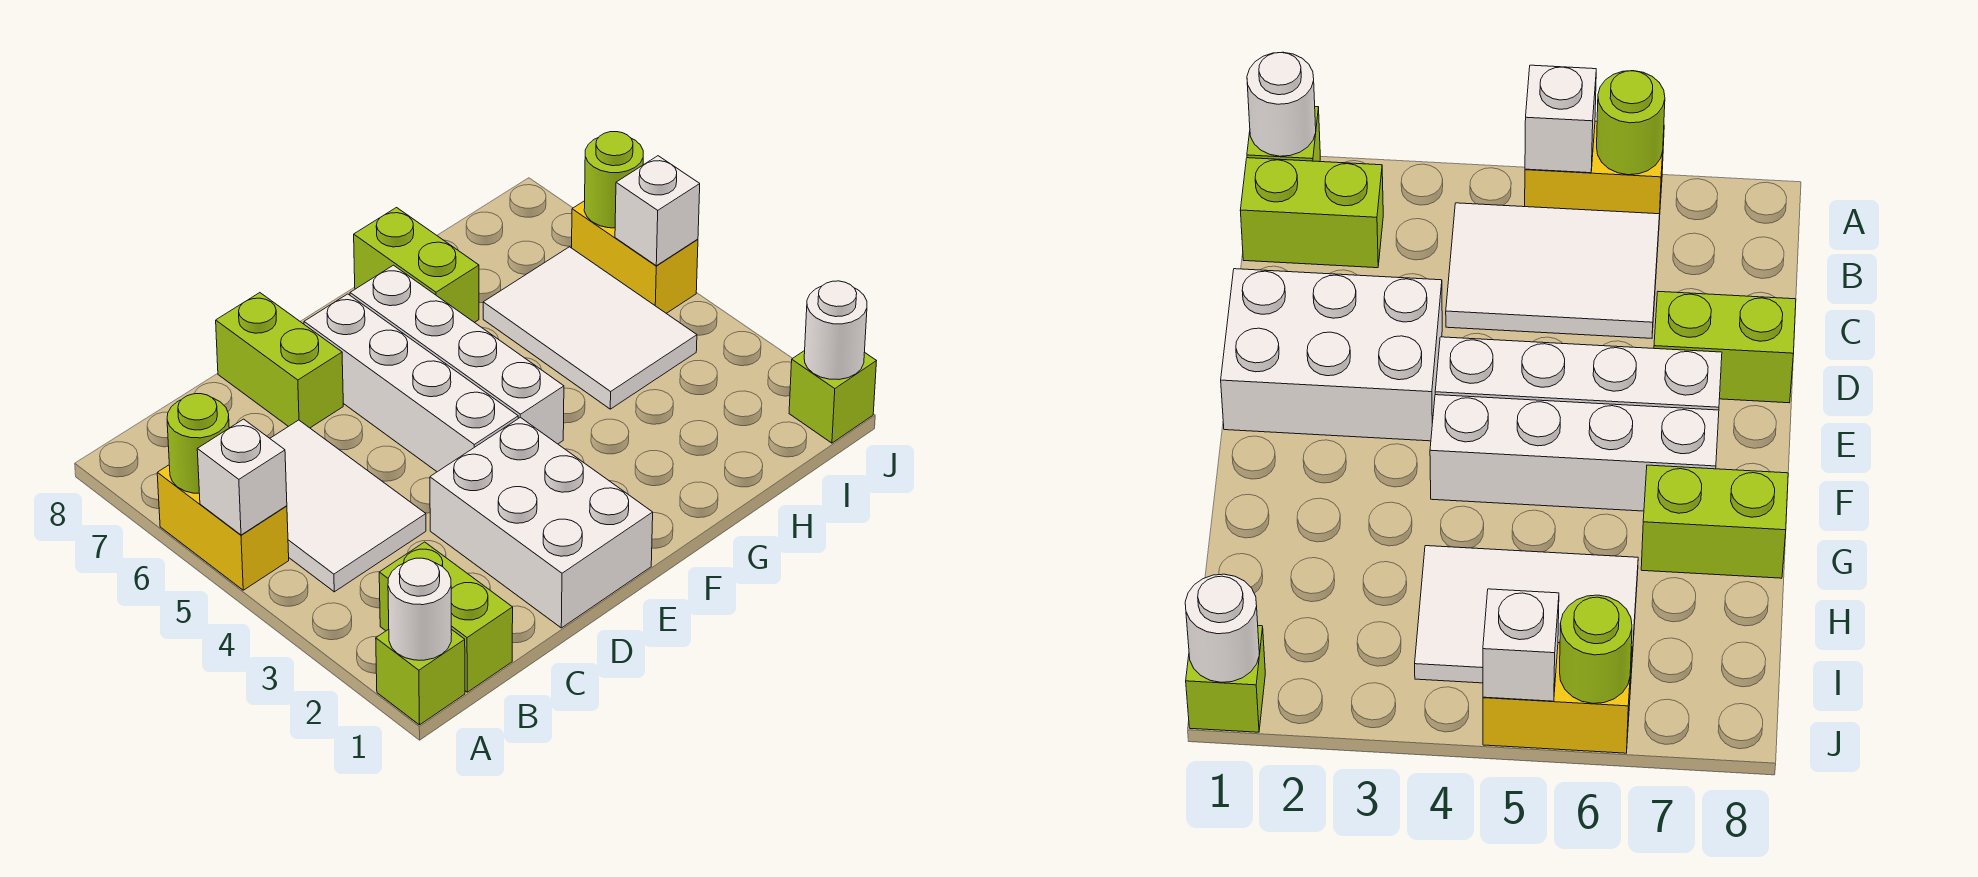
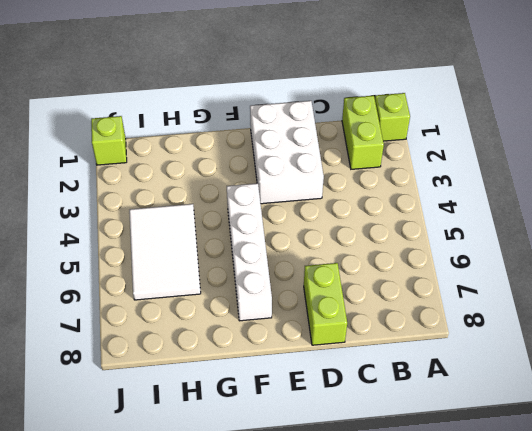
none -> yellow 1x2 brick [157,465,289,590]
none -> white 2x3 tile [270,420,426,592]
none -> white 1x4 brick [304,294,518,472]

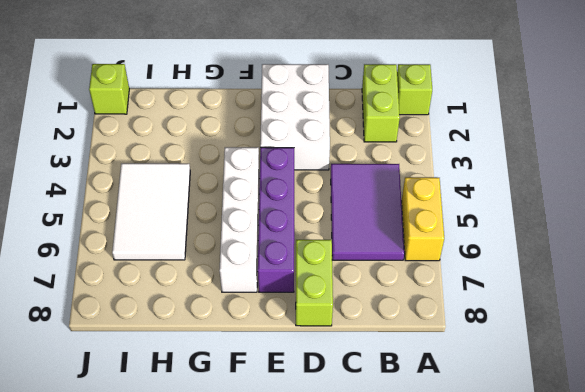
purple 2x3 tile [331,164,404,260] -> white 2x3 tile [270,420,426,592]
purple 1x4 brick [258,147,294,292] -> white 1x4 brick [304,294,518,472]
none -> lime 1x2 brick [354,208,479,322]
none -> yellow 1x2 brick [572,201,698,313]
none -> white 1x1 round brick [388,558,452,660]

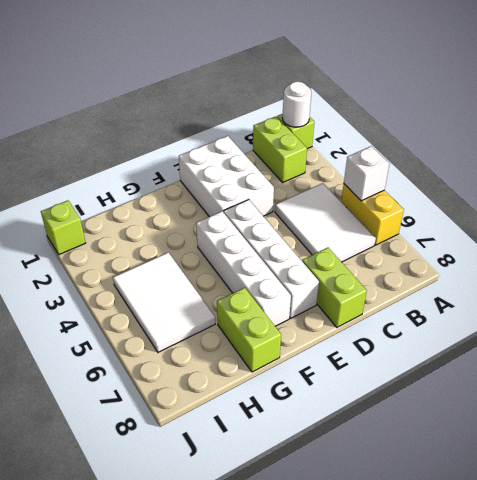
none -> yellow 1x2 brick [572,201,698,313]
none -> lime 1x1 round brick [167,394,229,493]
none -> white 1x1 round brick [804,281,867,380]

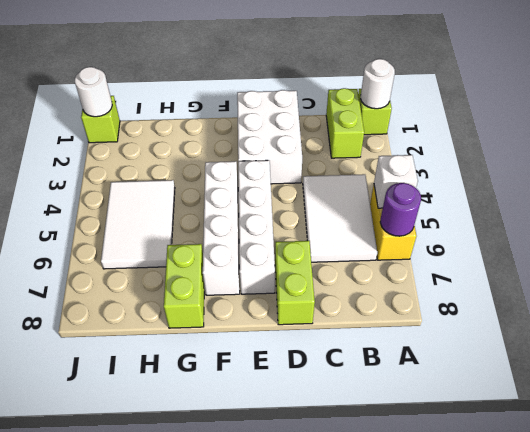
purple 1x1 round brick [380,183,421,236] -> lime 1x1 round brick [167,394,229,493]
none -> yellow 1x2 brick [572,201,698,313]
none -> white 1x1 brick [615,156,700,266]
none -> lime 1x1 round brick [584,132,643,228]

